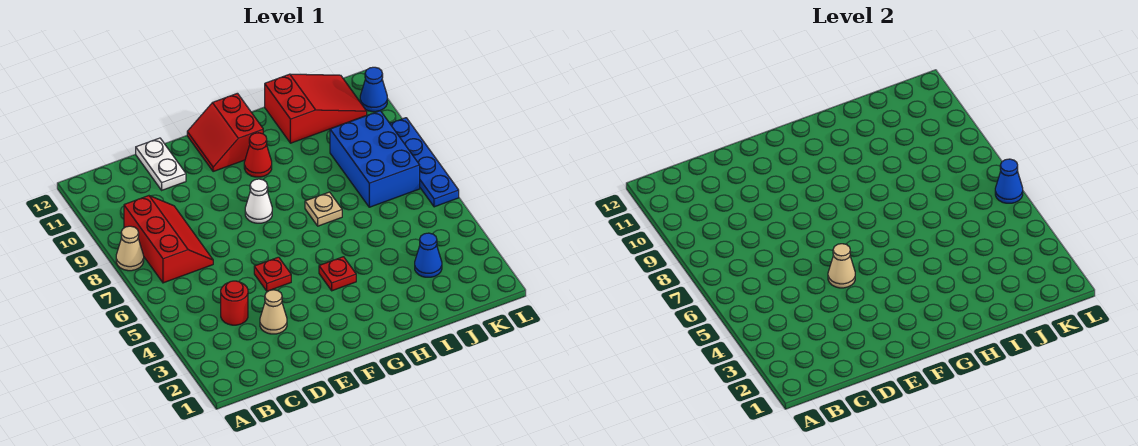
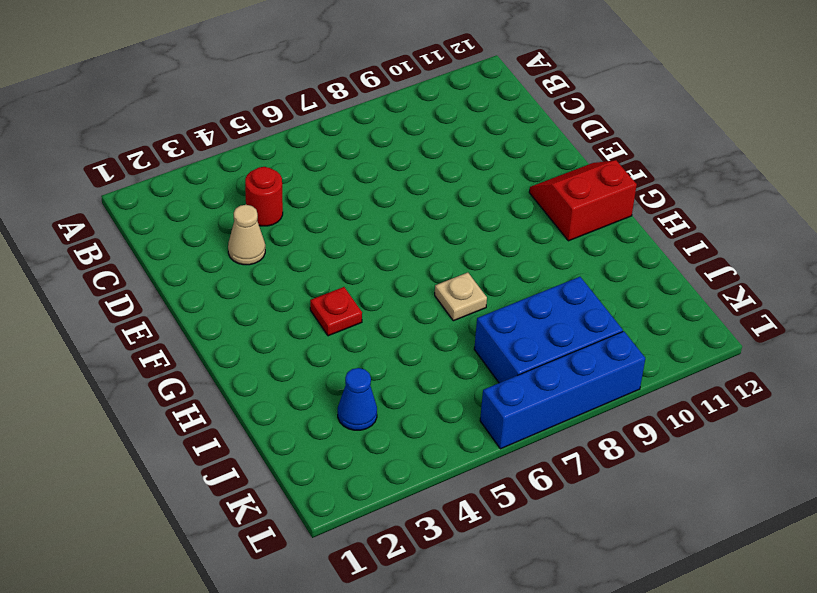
blue 1x4 brick [480,331,645,449] -> blue 1x4 plate [390,118,459,207]
none -> tan 1x1 cone [116,226,144,271]
none -> red 2x3 slope [124,196,213,283]
none -> white 1x2 plate [136,138,186,190]

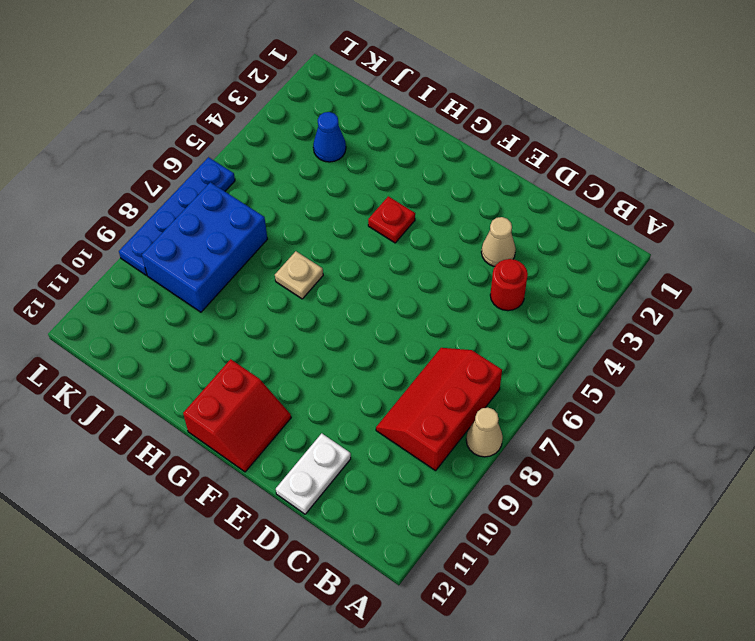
none -> red 1x1 plate [254,257,291,291]
none -> white 1x1 cone [245,179,272,223]
none -> red 1x1 cone [244,133,272,177]

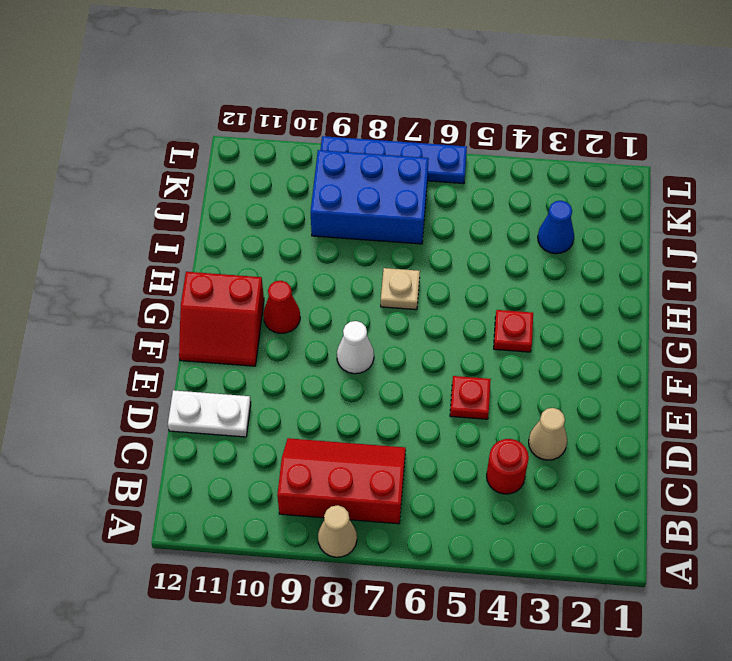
none -> red 2x3 slope [265,74,367,143]
none -> blue 1x1 cone [360,67,387,112]
none -> tan 1x1 cone [828,244,855,288]

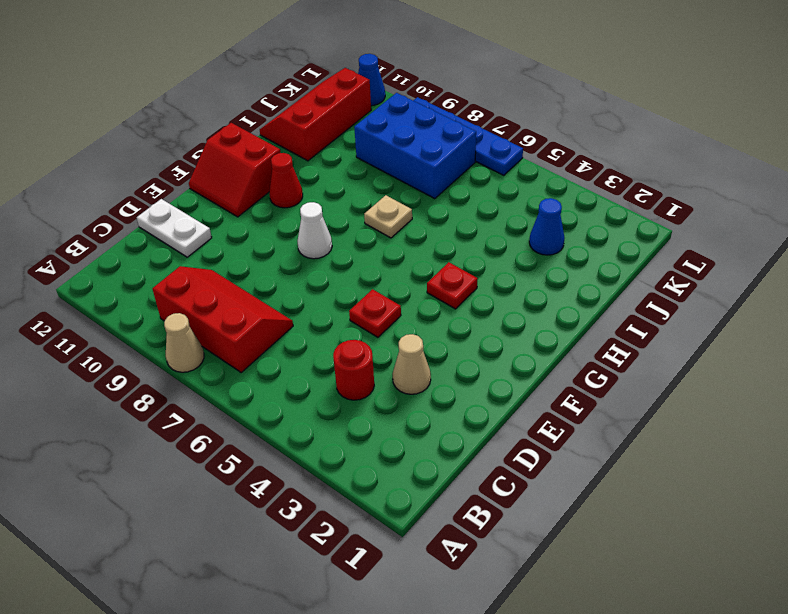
red 2x3 slope [260,68,371,161] -> red 2x3 slope turned to [265,74,367,143]
none -> tan 1x1 cone [828,244,855,288]
none -> blue 1x1 cone [995,159,1023,203]

